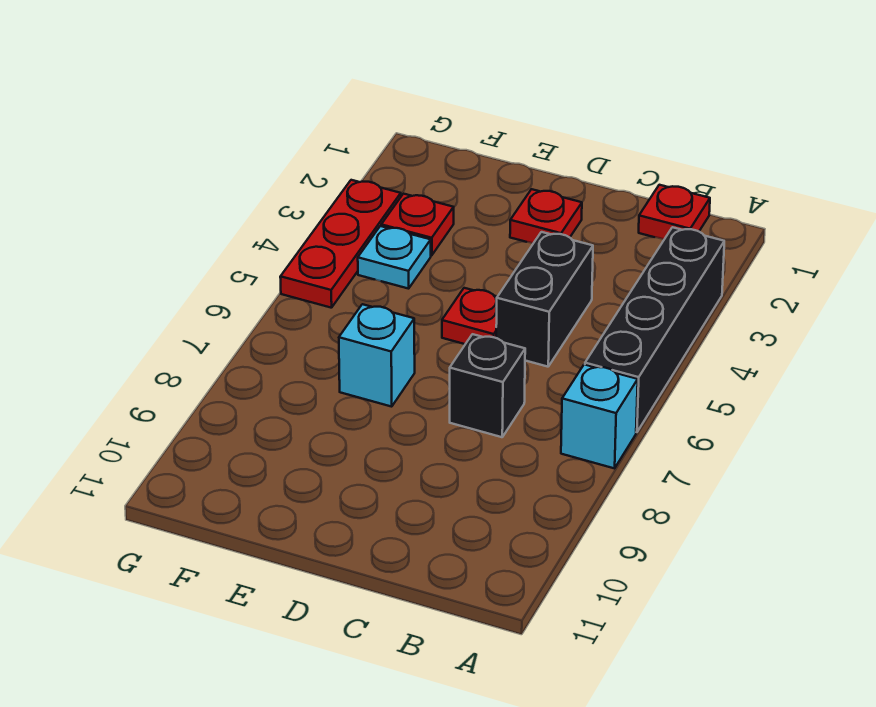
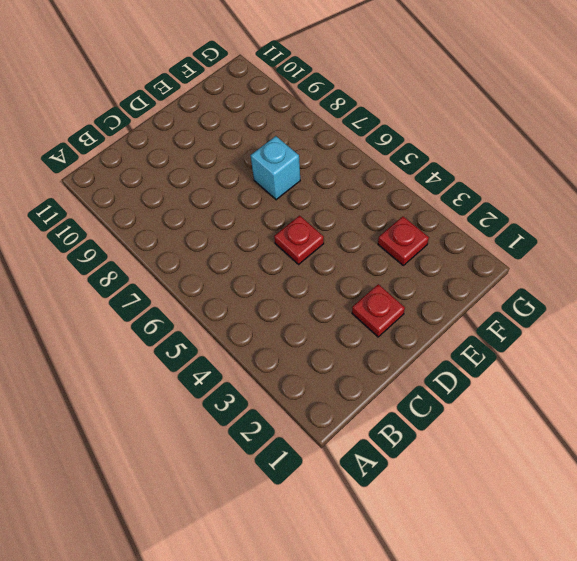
none -> black 1x4 brick [585,227,724,432]
none -> cyan 1x1 brick [561,365,638,468]

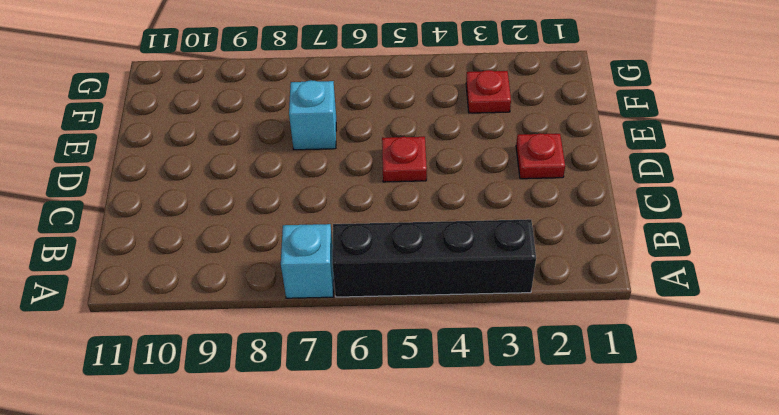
none -> red 1x1 plate [639,185,710,240]
none -> black 1x2 brick [496,232,593,367]

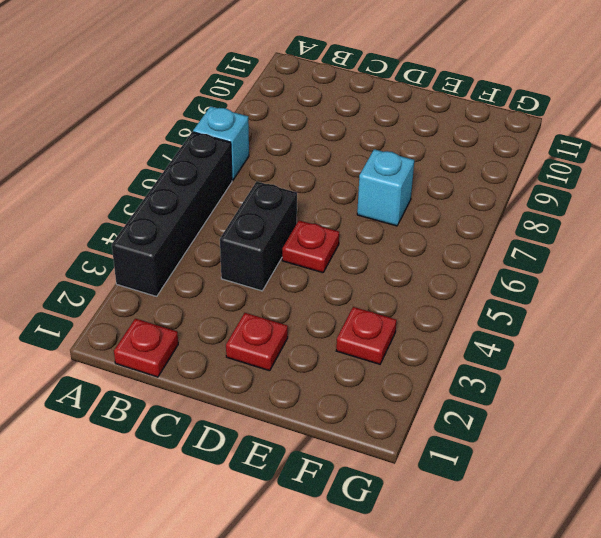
none -> black 1x1 brick [450,334,525,437]
none -> cyan 1x1 plate [358,226,431,289]

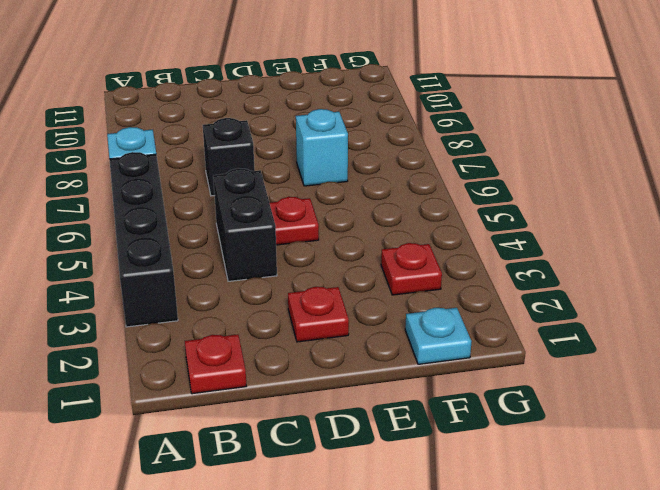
cyan 1x1 plate [405,308,472,364] -> cyan 1x1 plate moved to [358,226,431,289]
none -> red 1x3 plate [280,180,401,308]

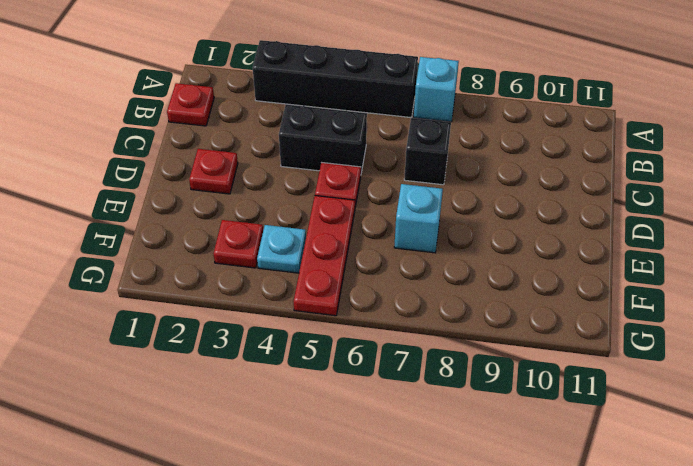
red 1x3 plate [293,196,355,316] -> red 1x3 plate turned to [280,180,401,308]

